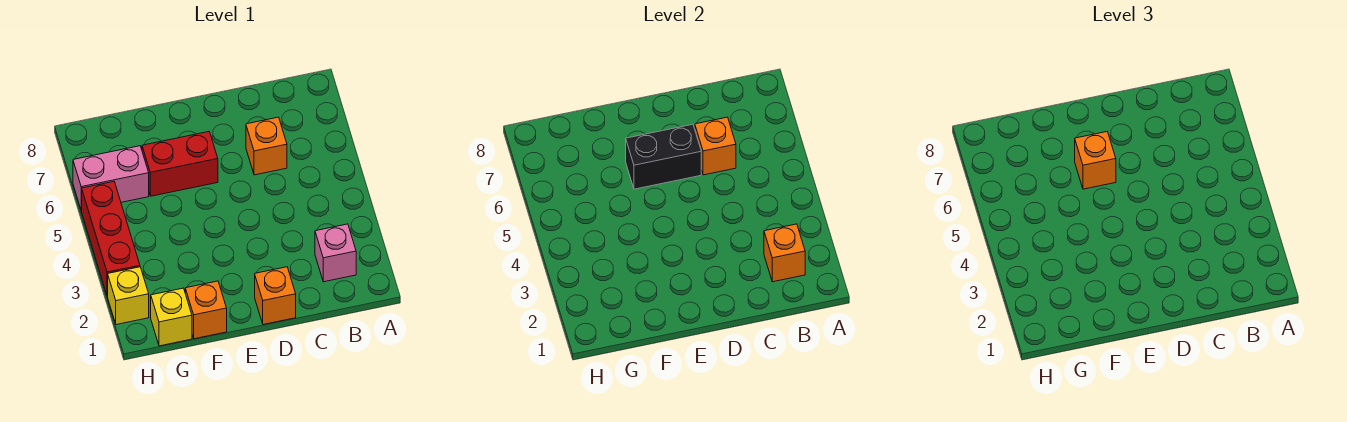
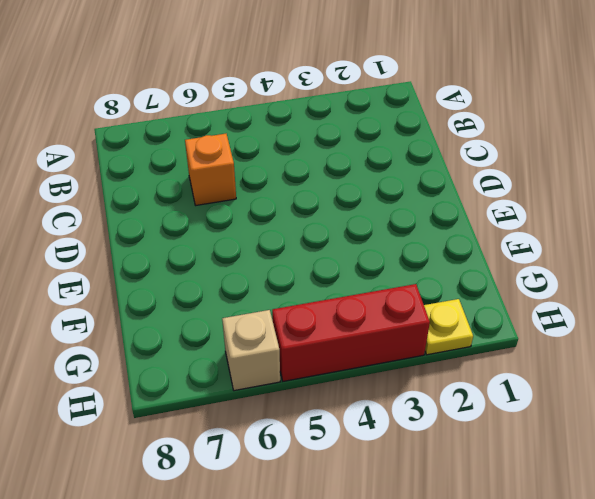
yellow 1x1 plate [424,299,473,355] -> yellow 1x1 brick [108,267,149,325]
tan 1x1 brick [222,310,280,391] -> pink 1x2 brick [73,146,149,210]
none -> pink 1x1 brick [315,224,356,282]
none -> orange 1x1 brick [255,267,296,324]
none -> red 1x2 brick [142,132,218,196]

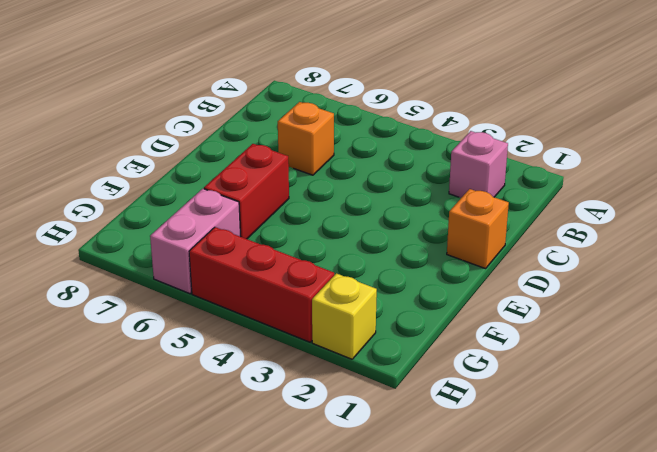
none -> orange 1x1 brick [185,281,227,339]
none -> yellow 1x1 brick [151,288,192,346]
none -> orange 1x1 brick [764,224,805,282]

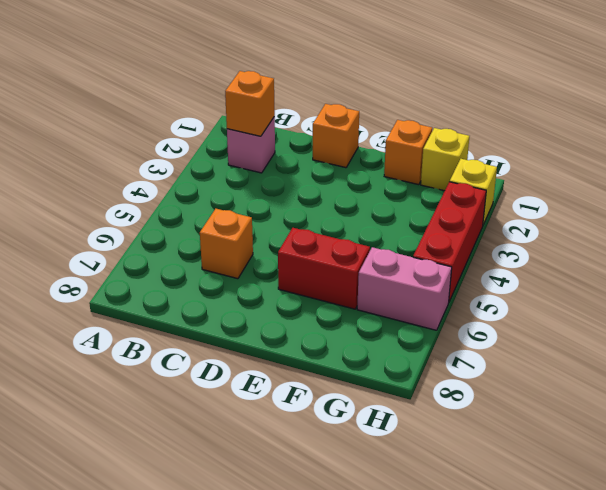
none -> orange 1x1 brick [695,117,736,175]
none -> black 1x2 brick [626,124,701,189]
none -> orange 1x1 brick [1075,132,1116,189]

